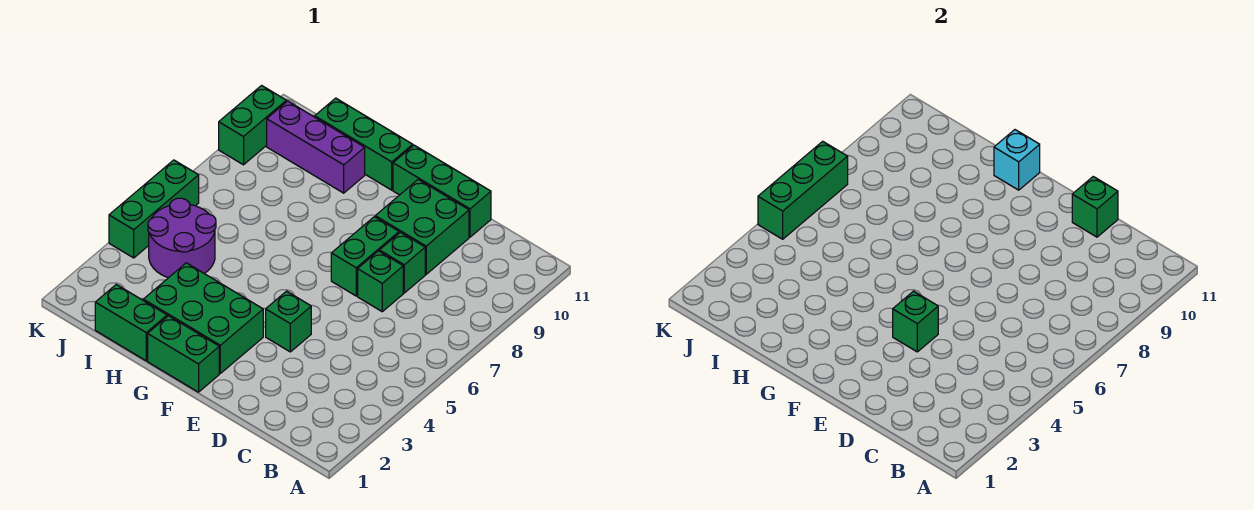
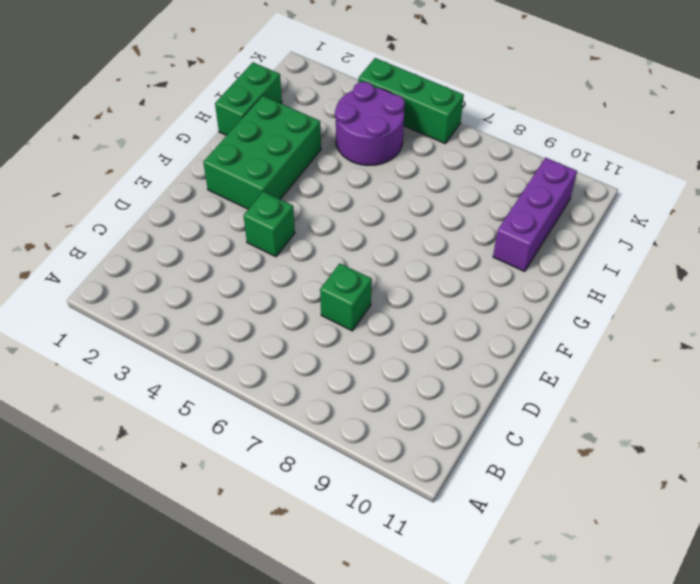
none -> green 1x1 brick [379,232,425,293]
none -> green 2x2 brick [375,180,469,274]
none -> green 1x3 brick [393,145,491,237]

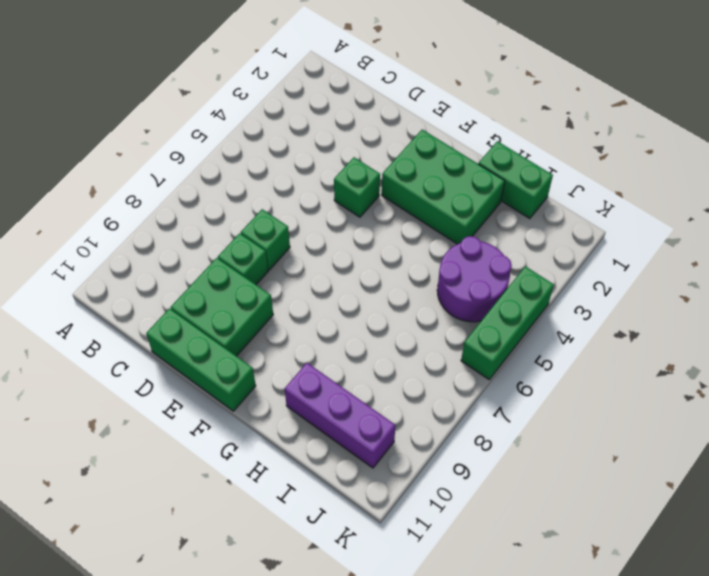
none -> green 1x2 brick [331,217,399,296]
none -> green 1x2 brick [148,316,219,392]
none -> green 1x3 brick [315,98,413,190]

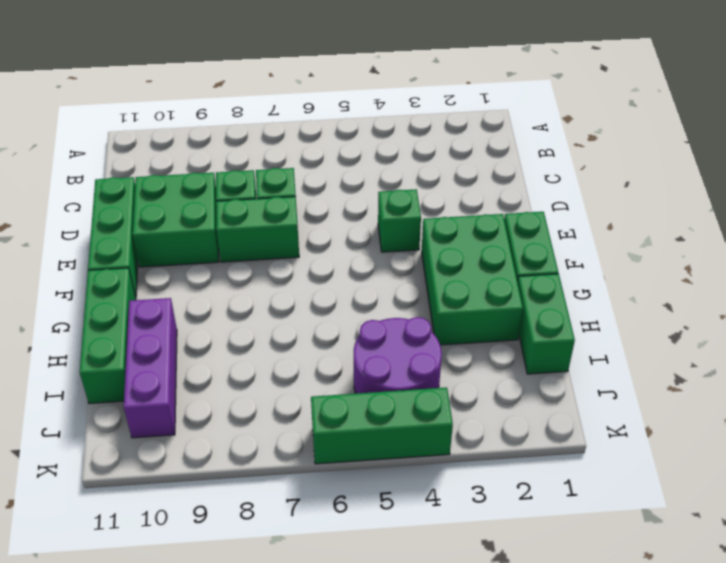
none -> green 1x2 brick [219,86,286,165]
none -> green 1x1 brick [1072,177,1118,237]
none -> green 1x1 brick [893,291,938,352]

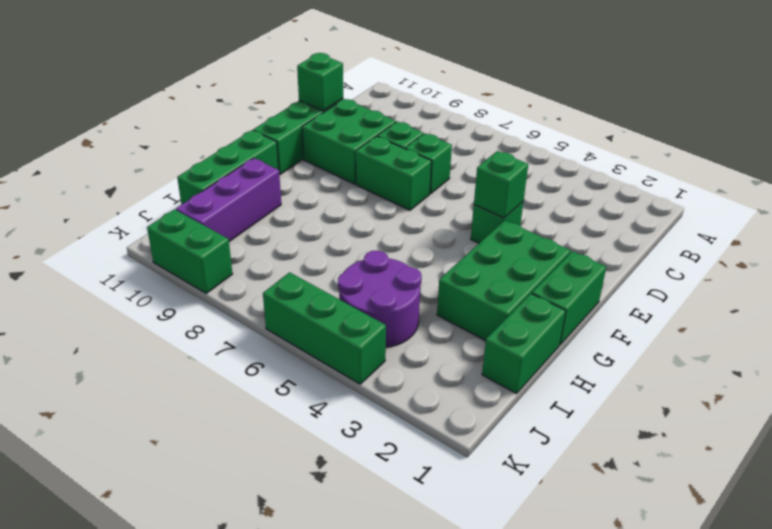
none -> cyan 1x1 brick [994,130,1040,190]
none -> green 1x3 brick [758,141,848,239]

